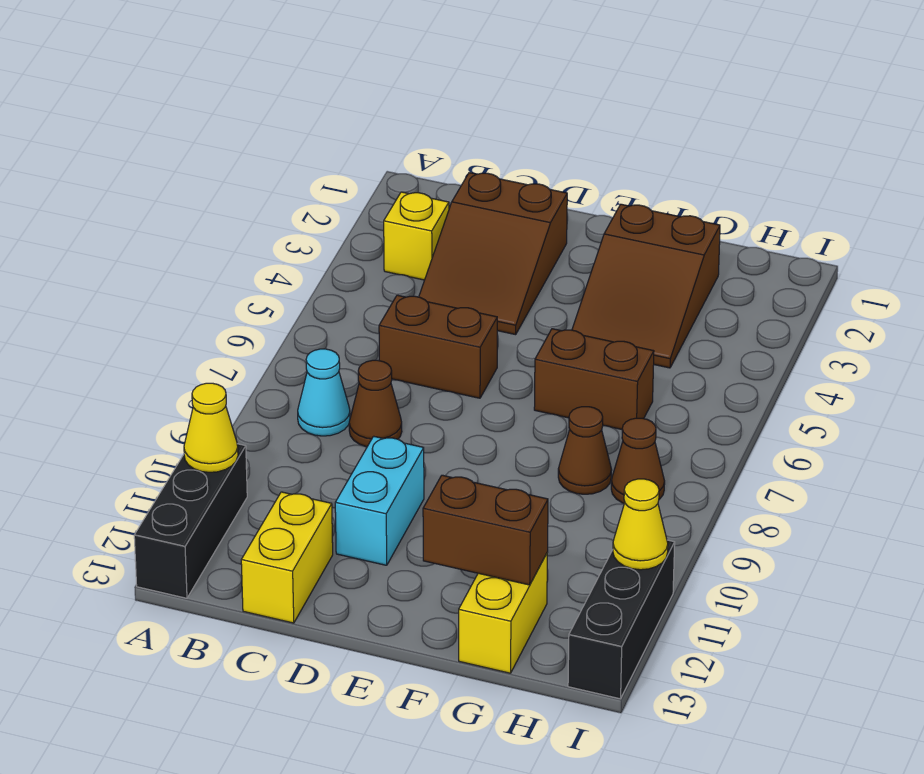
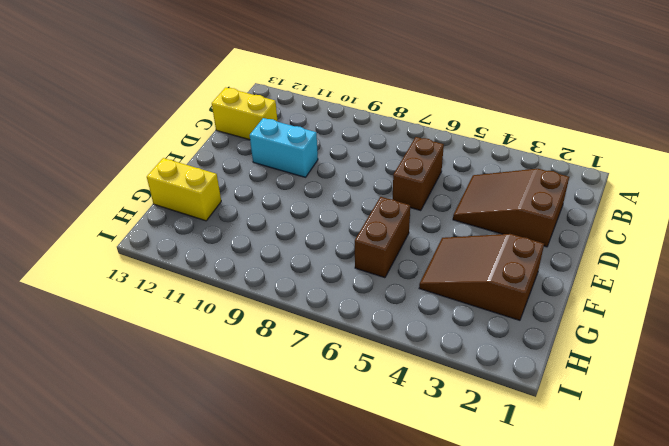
none -> black 1x3 brick [134,444,247,598]
none -> yellow 1x1 brick [384,192,449,280]
none -> cyan 1x1 cone [298,349,350,436]

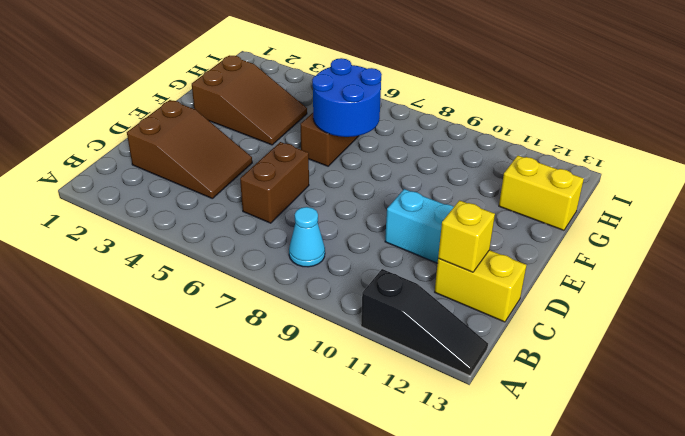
black 1x3 slope [361,269,488,376] -> black 1x3 brick [134,444,247,598]
yellow 1x1 brick [438,200,495,272] -> yellow 1x1 brick moved to [384,192,449,280]
blue 2x2 round brick [312,58,382,137] -> none
none -> brown 1x1 cone [349,360,402,447]
none -> brown 1x1 cone [558,407,612,494]
none -> brown 1x1 cone [611,418,665,503]

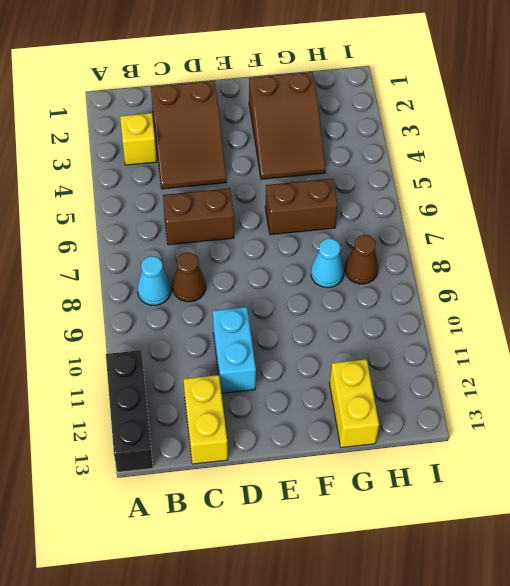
cyan 1x1 cone [311,238,344,288] -> brown 1x1 cone [558,407,612,494]
none -> black 1x3 brick [568,540,675,699]
none -> yellow 1x1 cone [184,383,238,472]
none -> brown 1x2 brick [423,475,548,585]

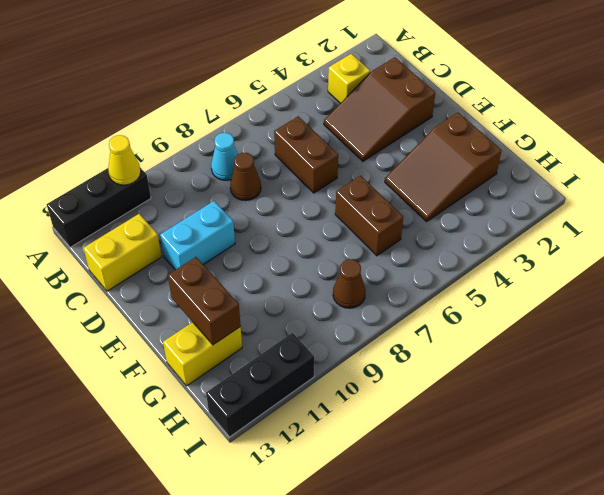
none -> brown 1x1 cone [558,407,612,494]
none -> yellow 1x1 cone [613,479,668,570]

